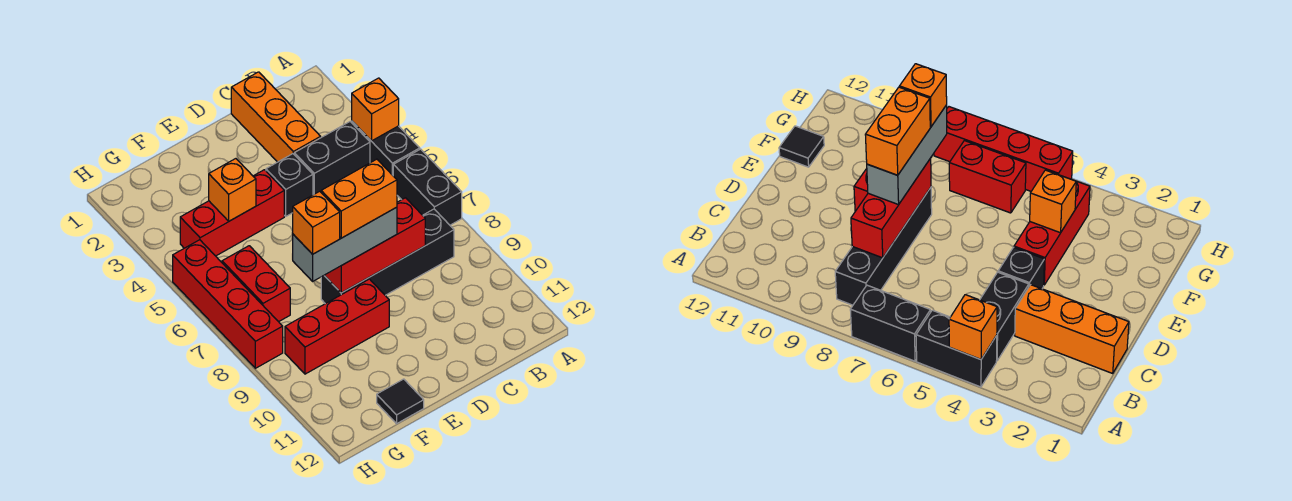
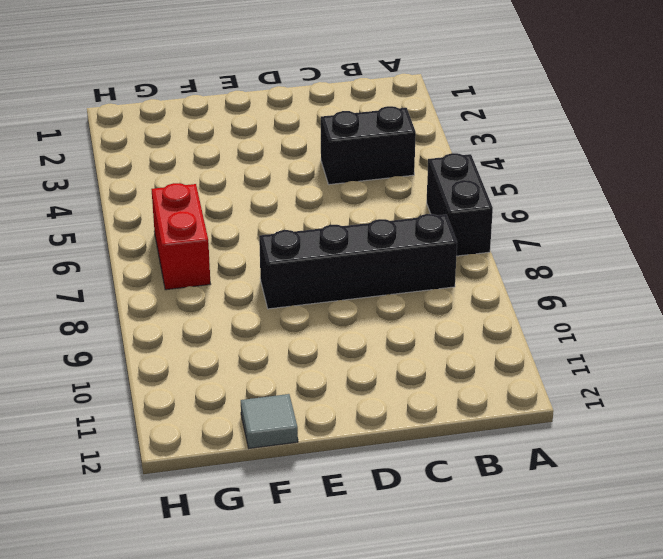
grey 1x1 tile [241,394,298,448] -> black 1x1 tile [377,379,424,424]
none -> black 1x2 brick [352,121,420,175]
none -> orange 1x3 brick [231,72,321,162]
none -> black 1x1 brick [266,154,313,216]

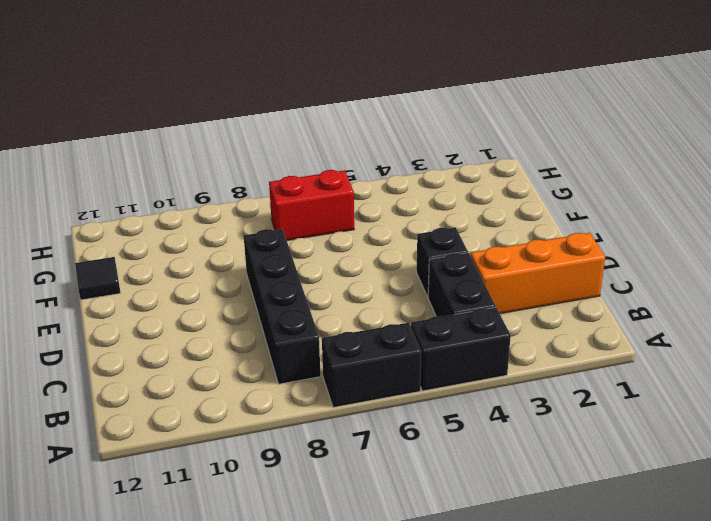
none -> red 1x3 brick [180,170,284,256]
none -> red 1x3 brick [285,279,389,374]
none -> red 1x4 brick [173,240,283,368]

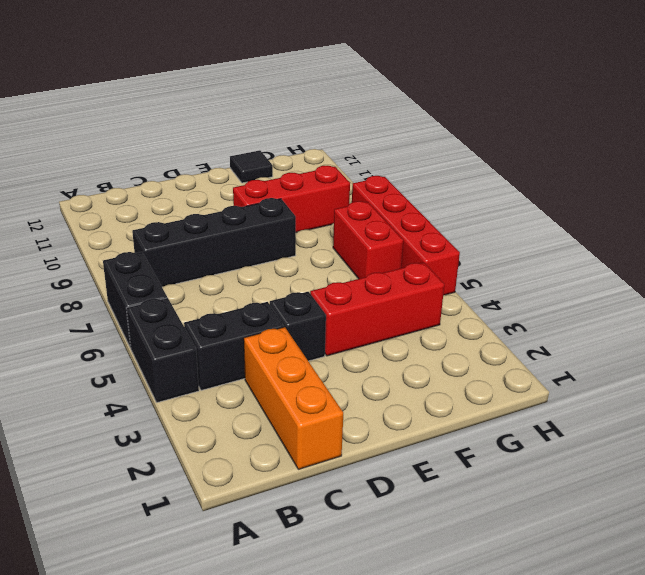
none -> orange 1x1 brick [352,78,399,141]
none -> red 1x3 brick [324,198,425,293]
none -> orange 1x1 brick [209,159,256,221]

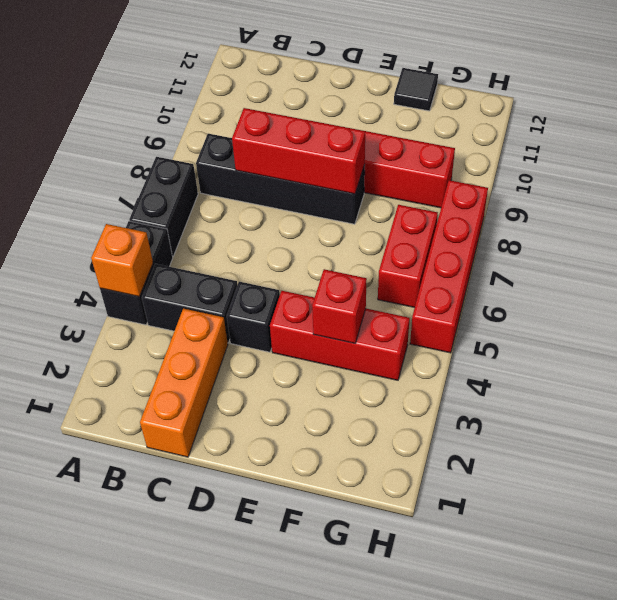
red 1x1 brick [312,269,367,343] -> orange 1x1 brick [209,159,256,221]
none -> grey 1x3 brick [292,207,397,281]
none -> orange 1x2 brick [321,159,397,238]
none -> orange 1x1 brick [293,191,340,254]

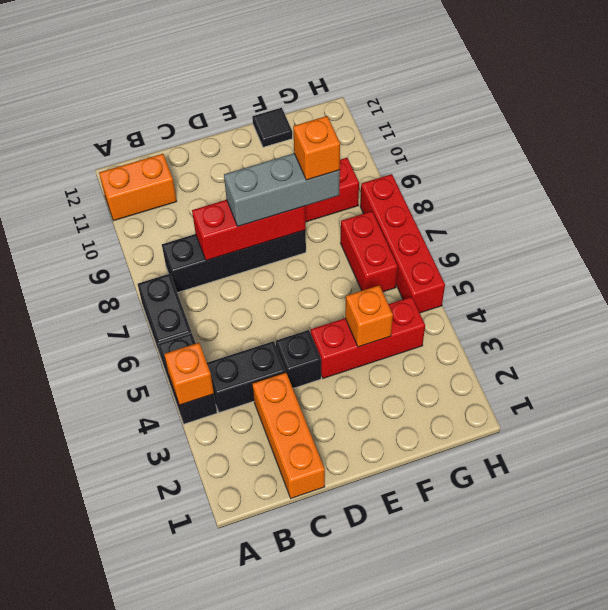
orange 1x2 brick [99,154,177,221] -> orange 1x2 brick moved to [321,159,397,238]

